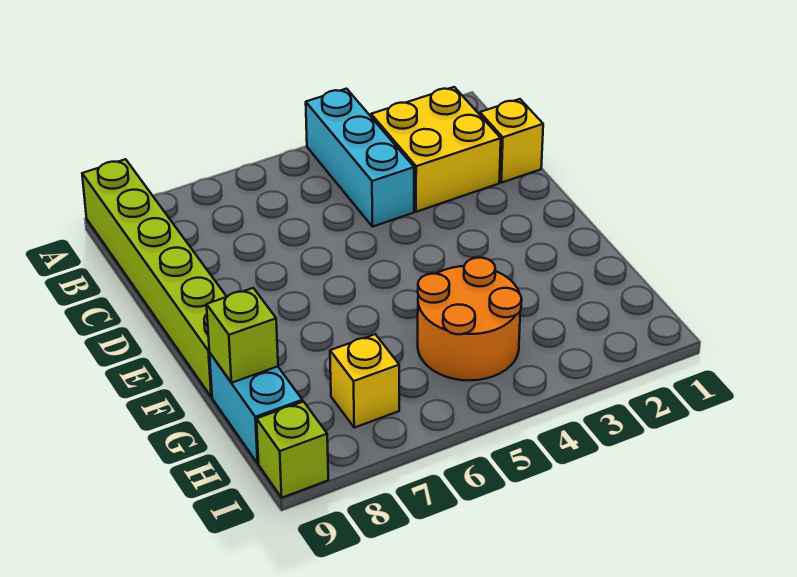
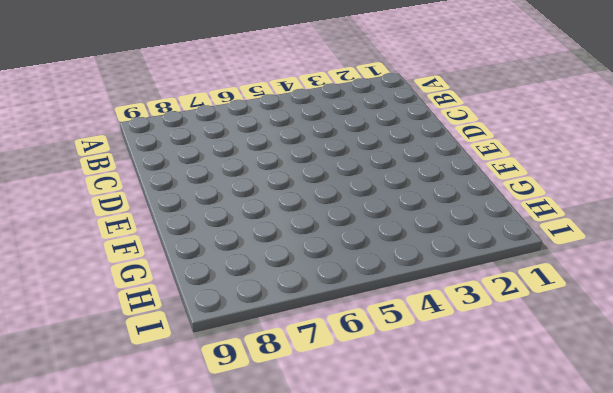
none -> cyan 1x3 brick [306,89,414,227]
none -> lime 1x6 brick [82,159,227,397]

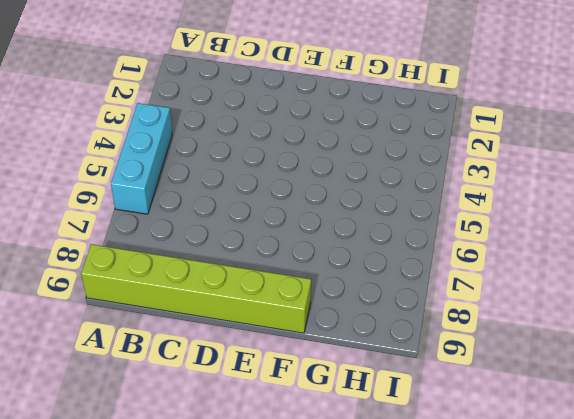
cyan 1x3 brick [111,103,172,214] -> cyan 1x3 brick turned to [306,89,414,227]
none -> yellow 2x2 brick [371,87,501,212]
none -> yellow 1x1 brick [480,99,543,183]

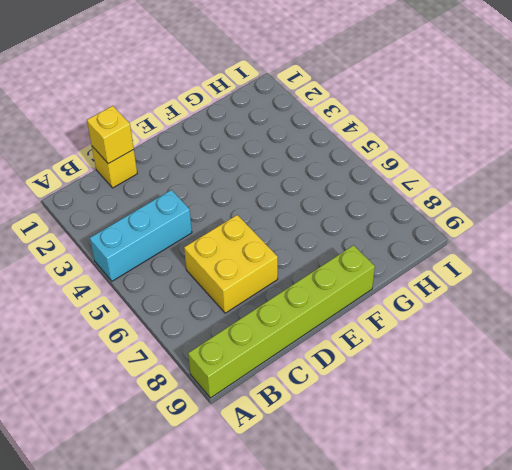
yellow 1x1 brick [87,106,134,164] -> yellow 1x1 brick moved to [330,334,399,428]
yellow 2x2 brick [184,215,278,313] -> yellow 2x2 brick moved to [371,87,501,212]
none -> orange 2x2 round brick [418,258,522,381]
none -> cyan 1x2 brick [210,354,302,463]

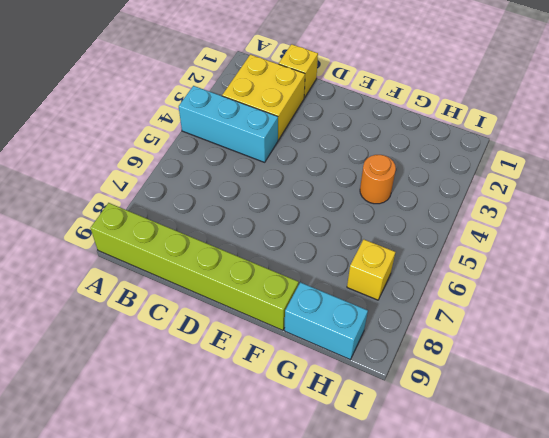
orange 1x1 round brick [360,155,396,204] -> orange 2x2 round brick [418,258,522,381]
none -> lime 1x1 brick [257,402,328,498]
none -> lime 1x1 brick [207,288,278,383]

